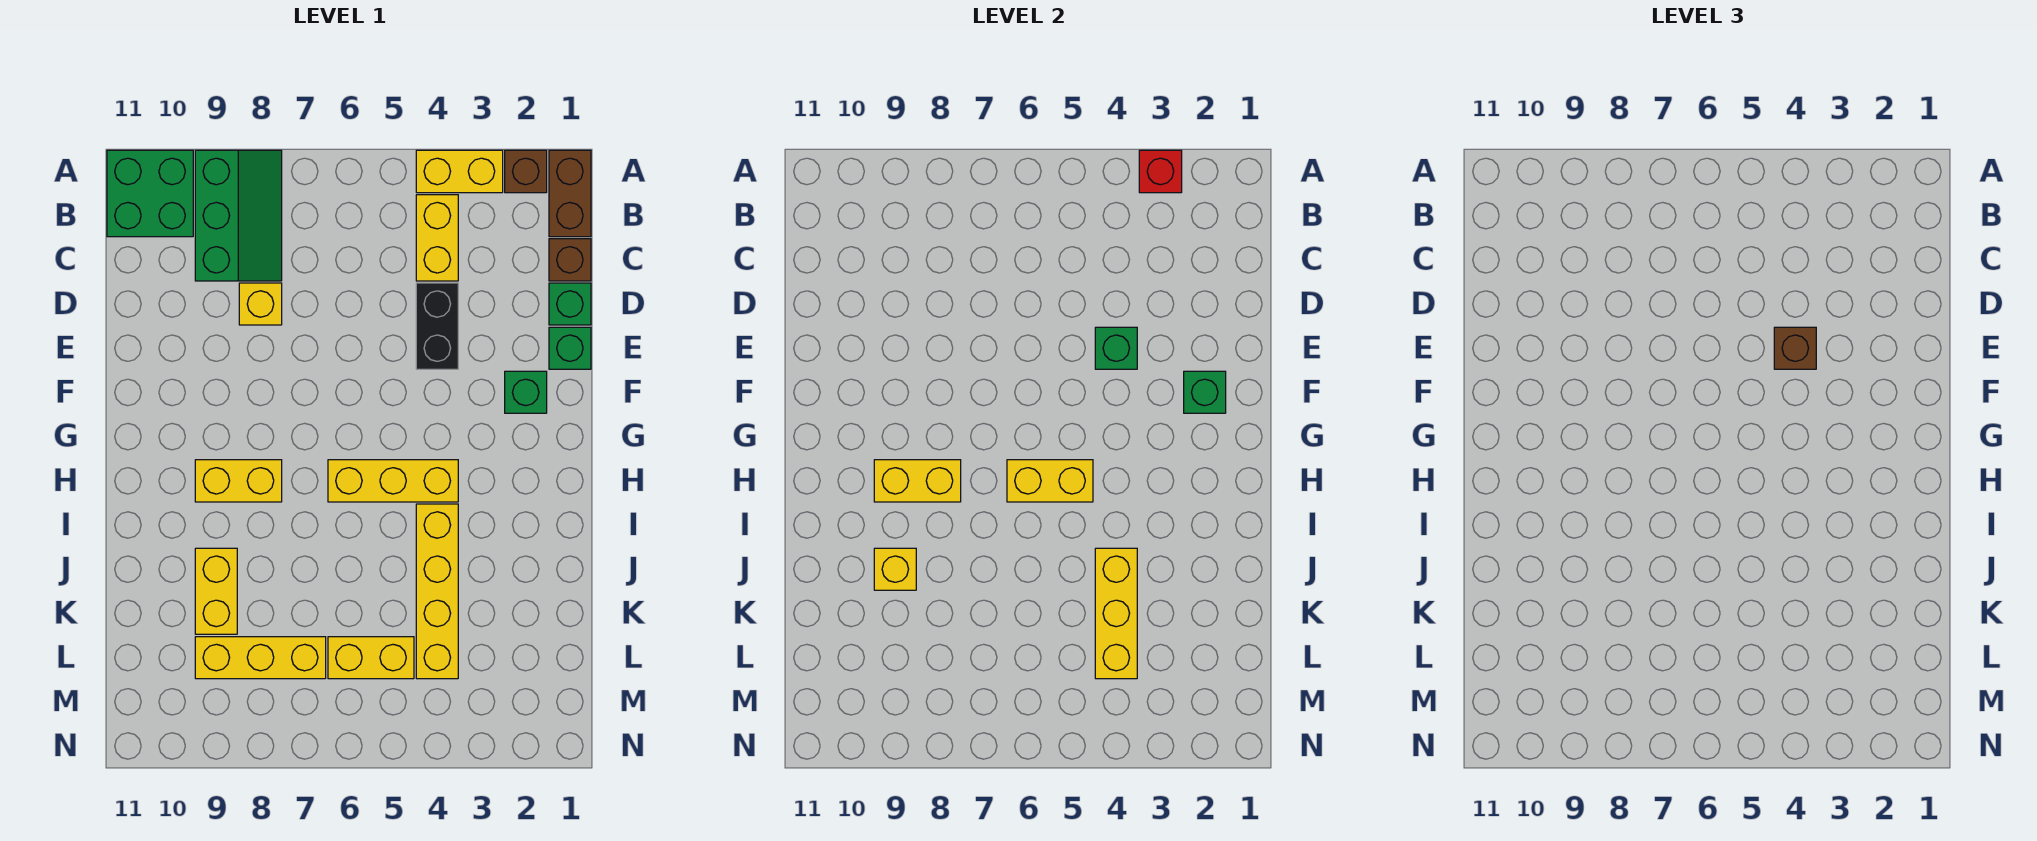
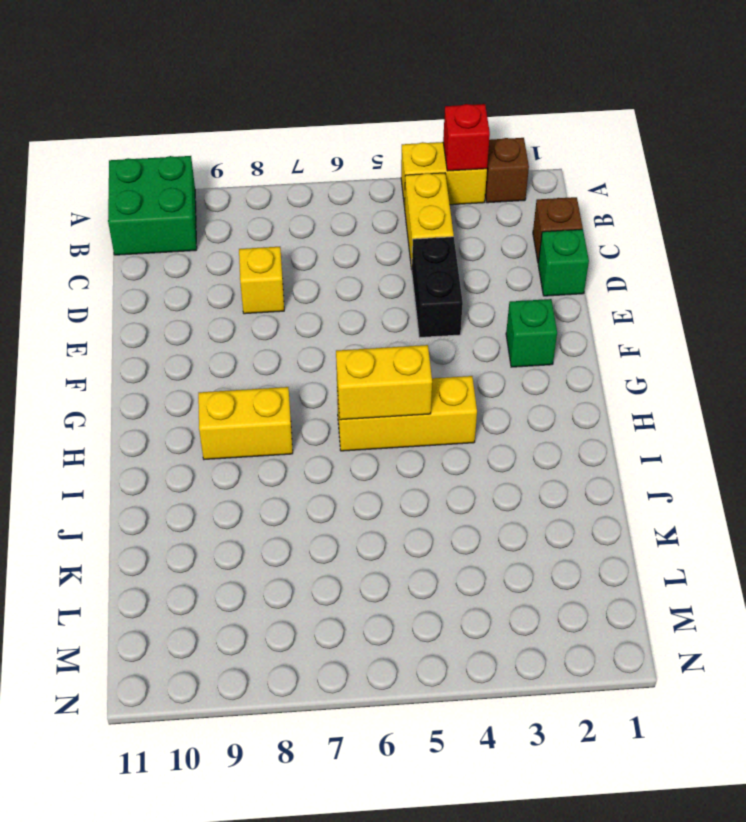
none -> brown 1x2 brick [549,150,591,237]
none -> green 2x3 slope [195,150,282,281]
none -> green 1x1 brick [549,327,591,369]

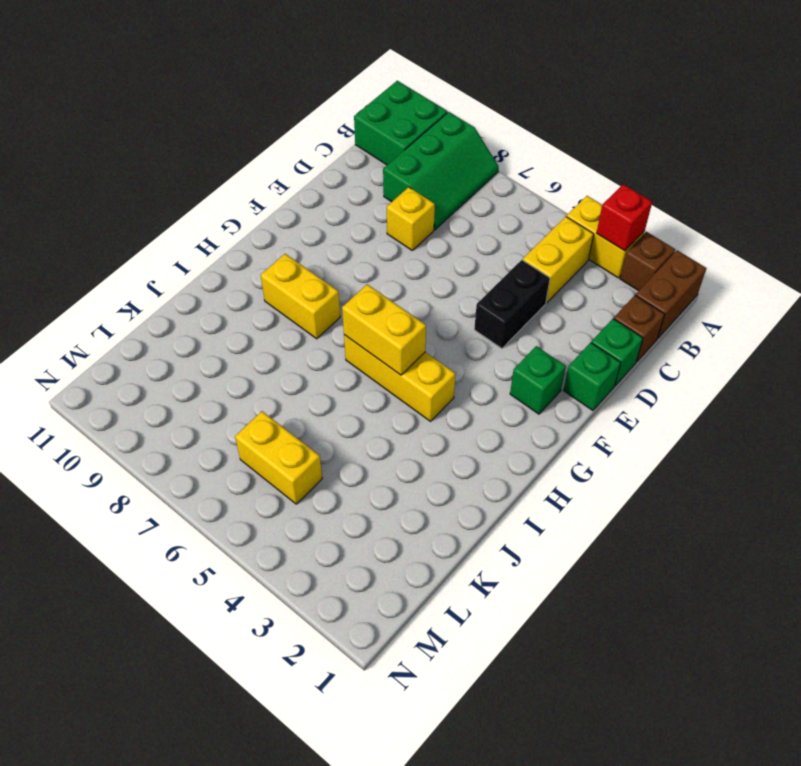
none -> yellow 1x4 brick [416,504,458,679]
none -> yellow 1x2 brick [195,548,237,634]
none -> yellow 1x3 brick [195,637,326,679]

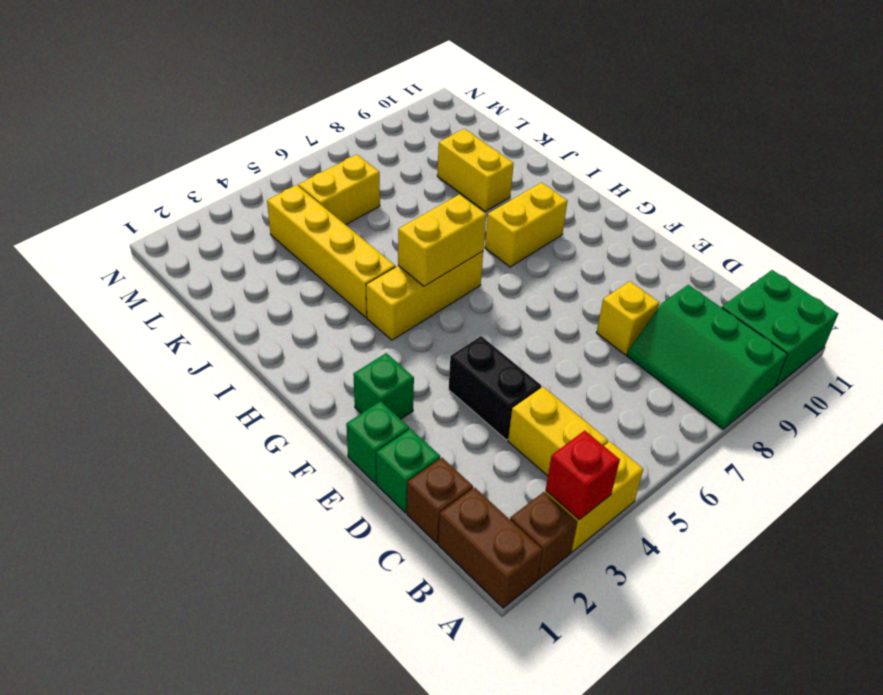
none -> yellow 1x3 brick [195,637,326,679]
none -> green 1x1 brick [1095,327,1137,369]
none -> green 1x1 brick [1184,371,1226,413]

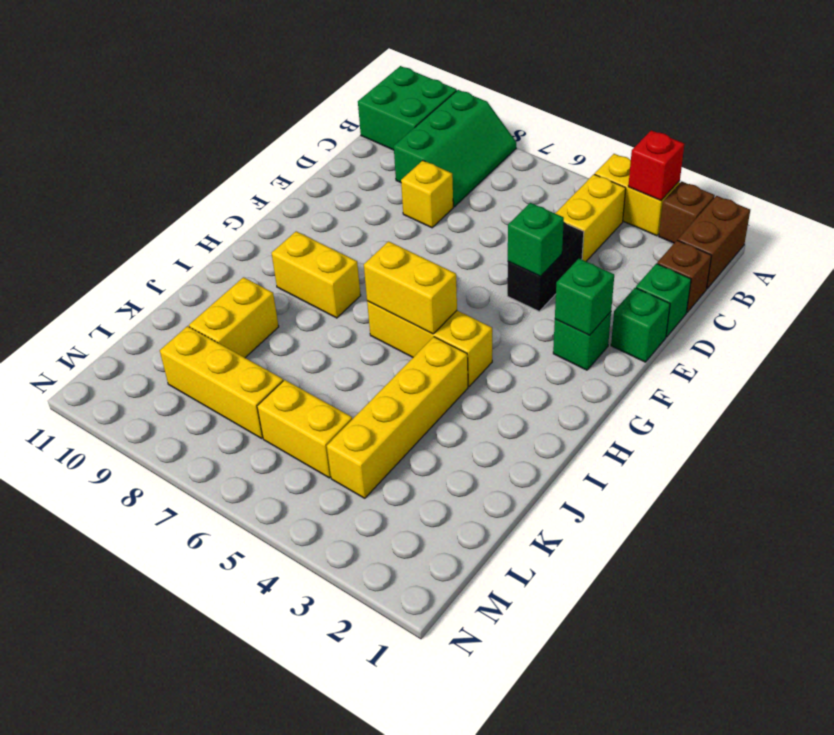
none -> yellow 1x2 brick [874,460,961,502]
none -> yellow 1x3 brick [1095,548,1137,679]
none -> yellow 1x1 brick [874,548,916,590]

